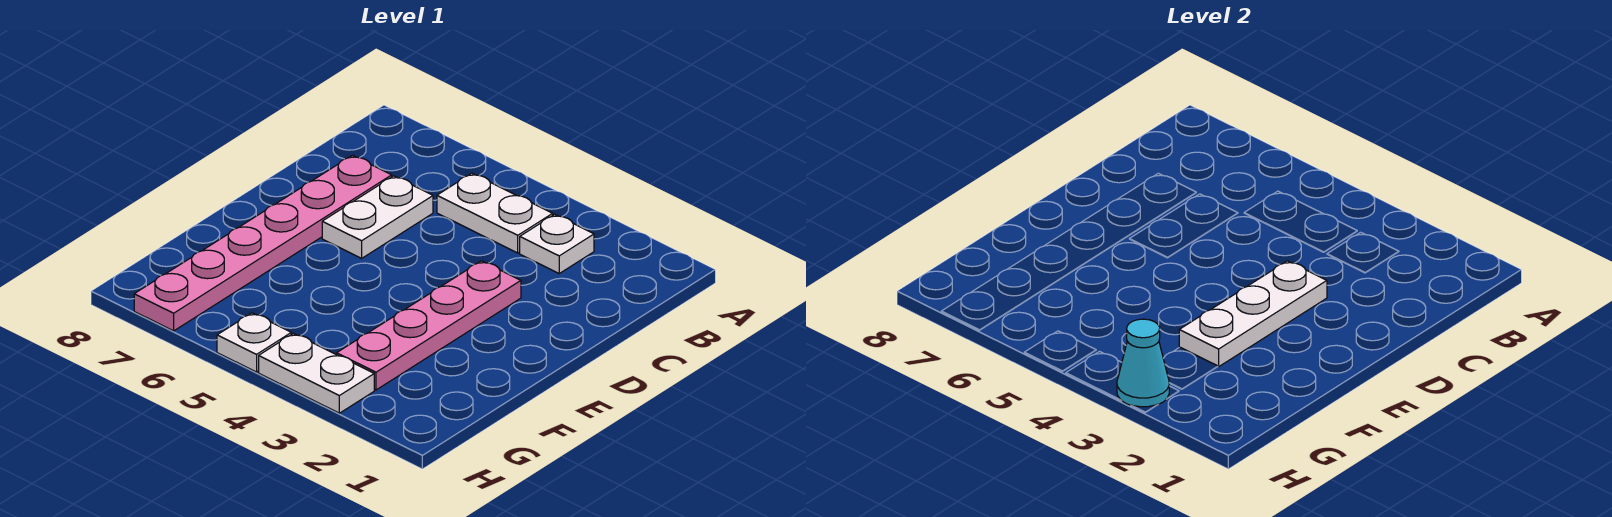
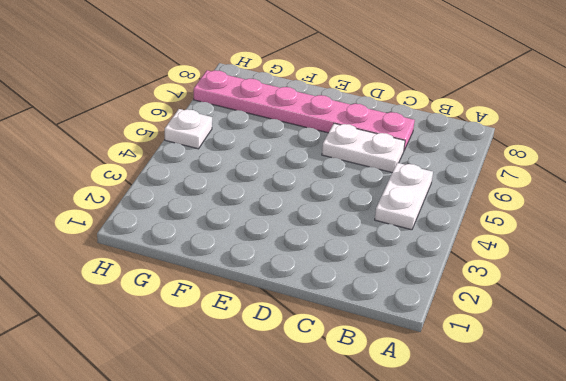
none -> white 1x1 plate [520,214,594,273]
none -> pink 1x4 plate [337,261,521,390]

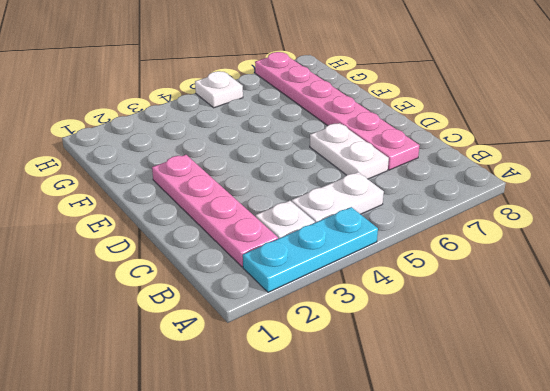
cyan 1x3 plate [243,207,378,292] -> none
pink 1x4 plate [152,155,278,267] -> pink 1x4 plate moved to [337,261,521,390]
none -> white 1x2 plate [259,334,374,413]
none -> white 1x3 plate [1179,261,1327,367]

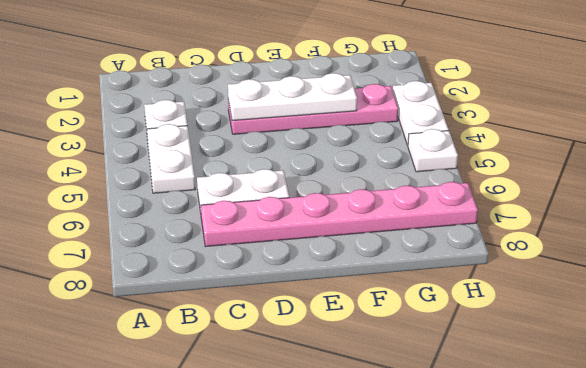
none -> cyan 1x1 cone [1117,319,1169,407]

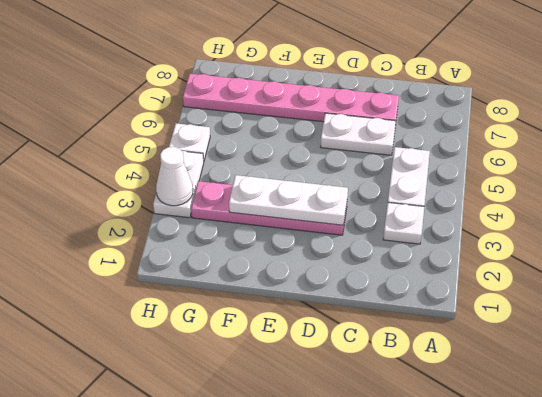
white 1x1 cone [156,147,193,206] -> cyan 1x1 cone [1117,319,1169,407]

